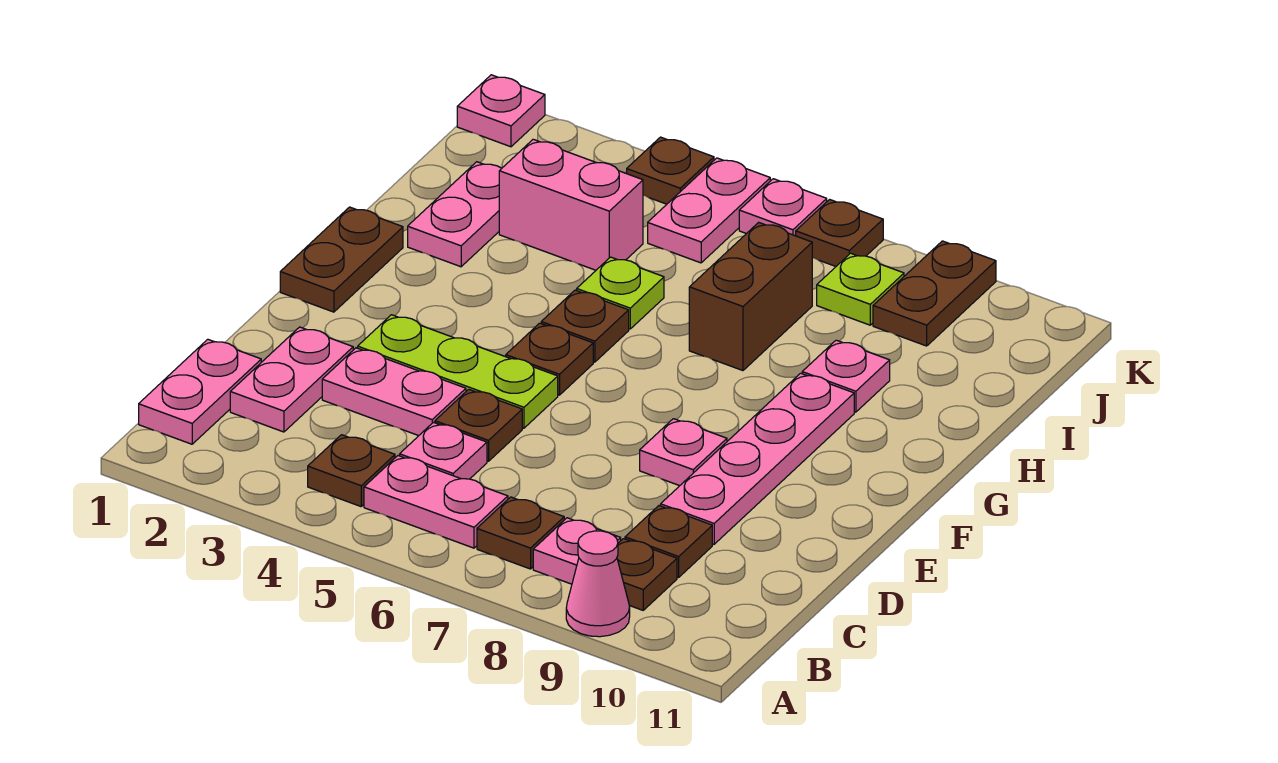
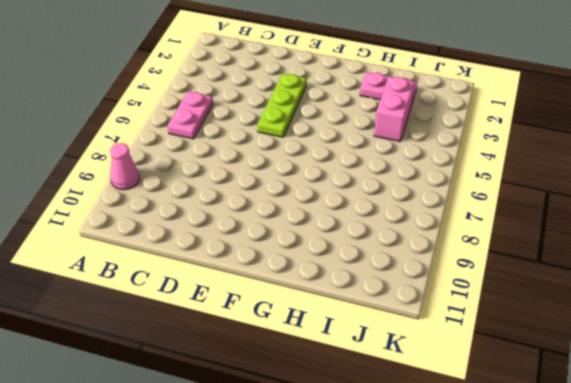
none -> pink 1x2 plate [139,339,261,444]
none -> brown 1x1 plate [308,435,395,506]
none -> brown 1x1 plate [477,497,564,569]
none -> pink 1x1 plate [533,518,621,584]

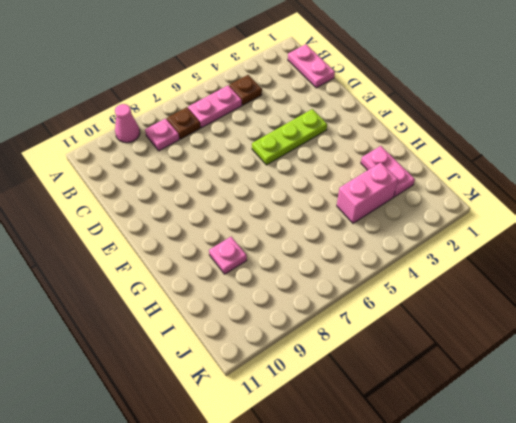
none -> brown 1x1 plate [617,539,677,610]
none -> pink 1x2 plate [230,327,353,432]
none -> pink 1x1 plate [400,422,487,479]
none -> brown 1x1 plate [625,506,712,577]

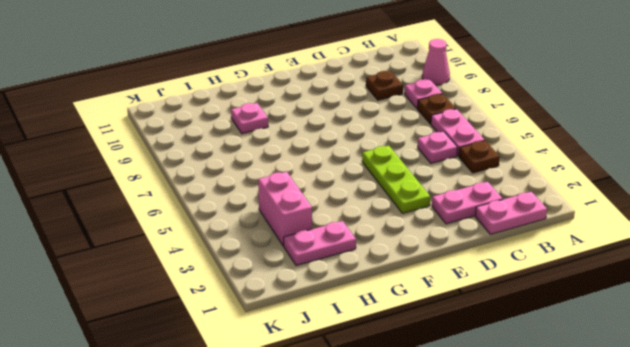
none -> brown 1x1 plate [617,539,677,610]
none -> pink 1x2 plate [322,348,466,436]
none -> brown 1x1 plate [435,389,522,461]
none -> pink 1x4 plate [661,373,854,544]

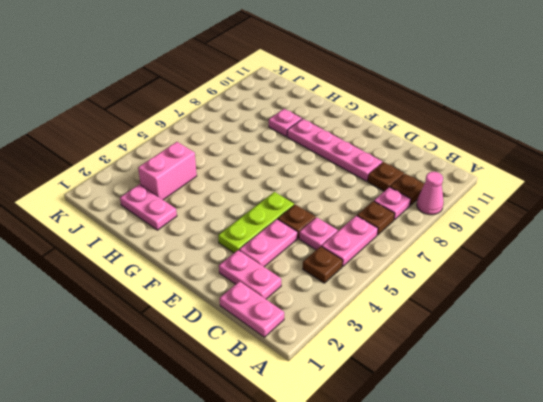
none -> pink 1x1 plate [640,419,727,486]
none -> brown 1x2 plate [280,207,403,312]
none -> brown 1x1 plate [506,323,593,395]
none -> brown 1x1 plate [541,290,629,362]

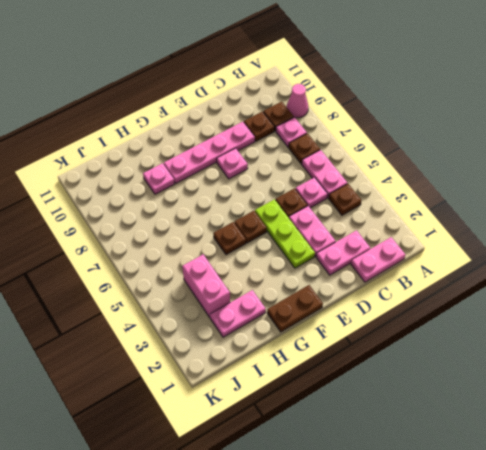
none -> lime 1x1 plate [577,257,664,329]
none -> brown 1x2 brick [689,222,812,371]
none -> pink 1x2 plate [648,158,770,263]
none -> lime 1x1 plate [817,253,904,325]

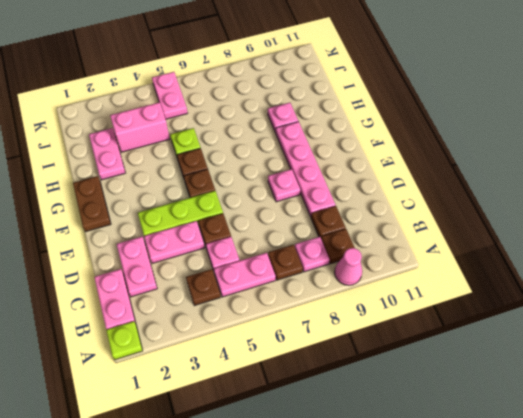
lime 1x1 plate [106,321,143,360] -> lime 1x1 plate moved to [817,253,904,325]
none -> brown 1x2 brick [689,222,812,371]
none -> brown 1x2 plate [873,241,996,346]
none -> pink 1x1 plate [457,75,545,147]
none -> brown 1x1 plate [627,137,714,204]

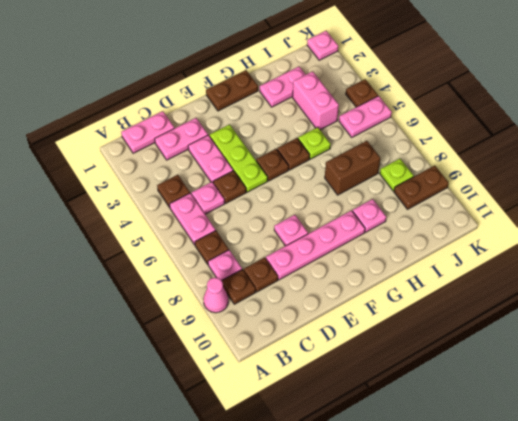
none -> pink 1x1 plate [739,179,827,236]
none -> brown 1x1 plate [796,200,883,266]

